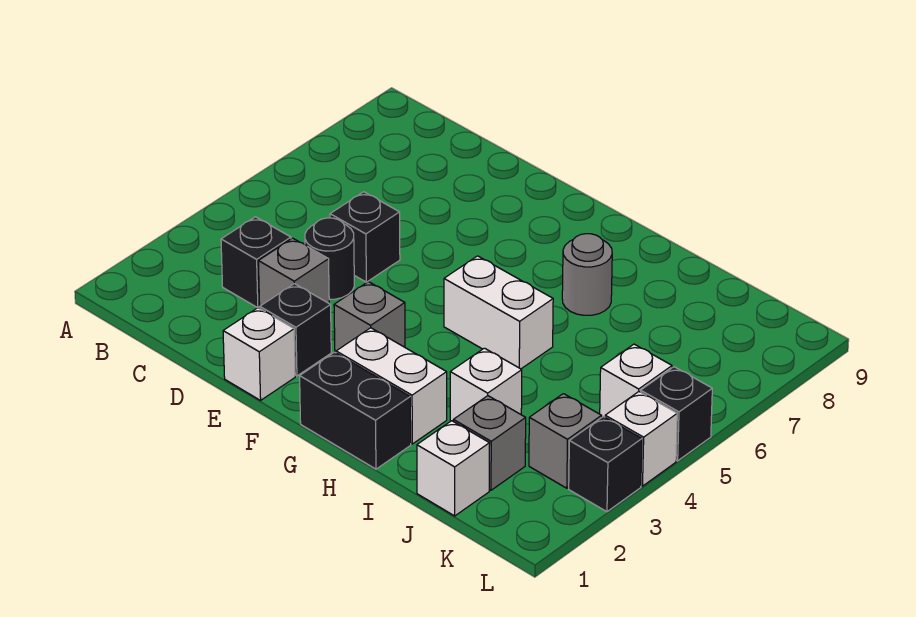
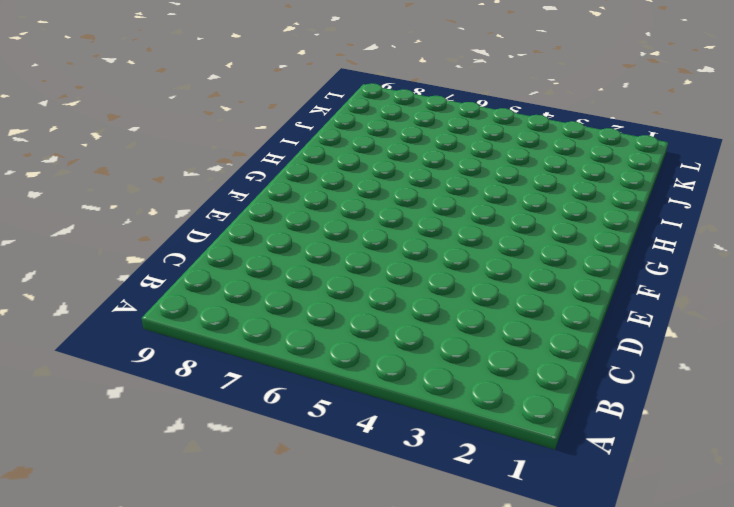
none -> black 1x1 brick [221,217,291,308]
none -> grey 1x1 brick [258,238,329,306]
none -> black 1x1 round brick [305,218,354,300]

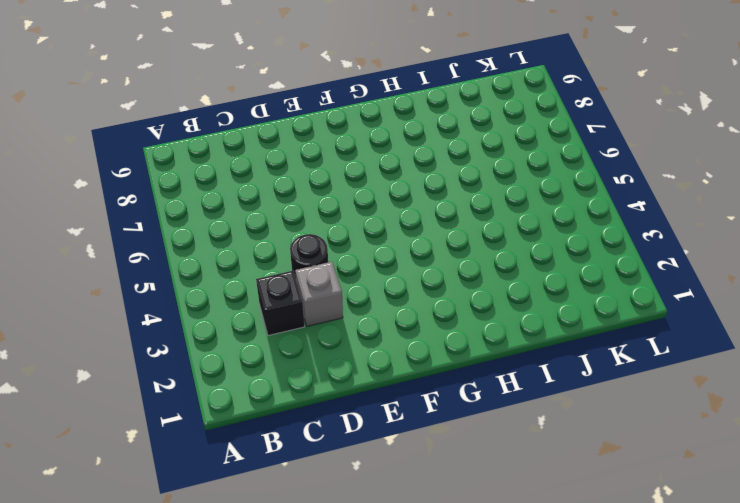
none -> black 1x1 brick [330,192,400,282]
none -> white 1x1 brick [223,308,295,400]
none -> black 1x1 brick [260,284,331,376]

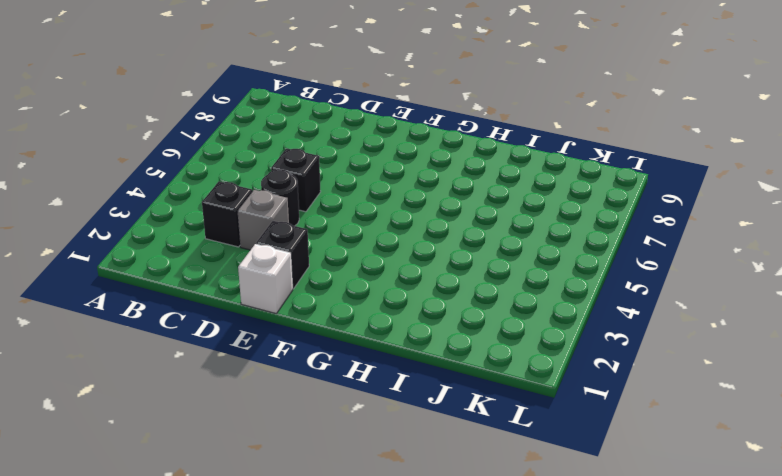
none -> grey 1x1 brick [334,282,405,353]
none -> black 1x2 brick [300,352,411,469]
none -> white 1x2 brick [336,328,447,444]

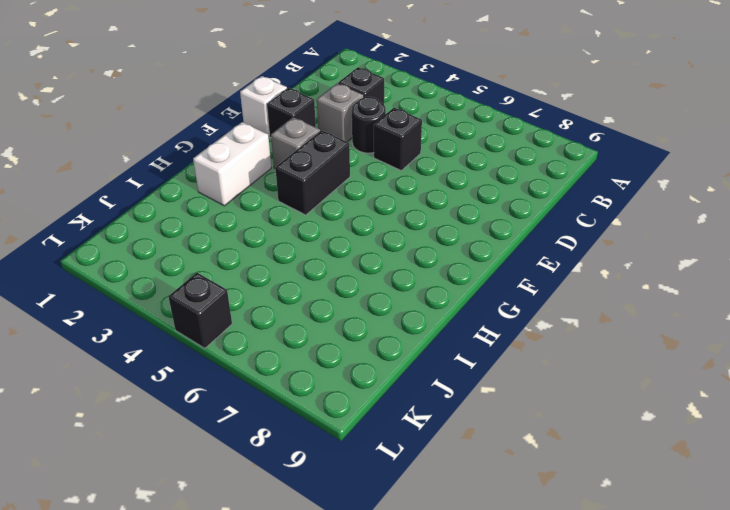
black 1x2 brick [275,130,350,215] -> black 1x2 brick moved to [300,352,411,469]
none -> white 1x2 brick [444,256,553,369]
none -> grey 1x1 round brick [562,234,612,315]
none -> white 1x1 brick [450,348,522,421]

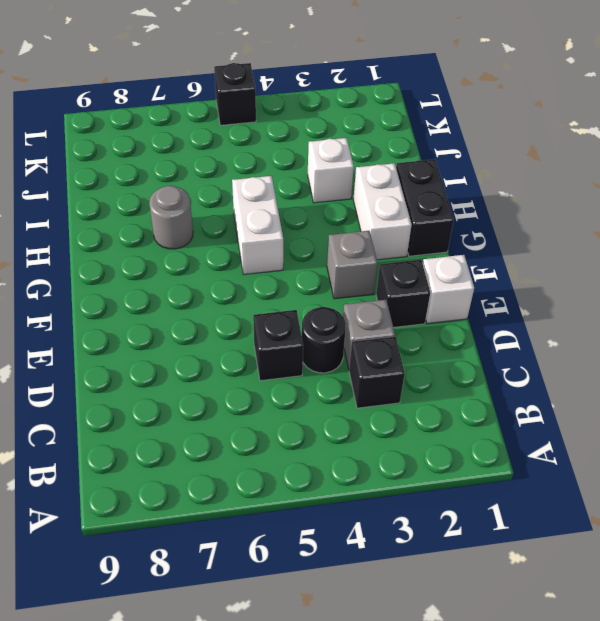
none -> white 1x1 brick [417,421,490,516]
none -> grey 1x1 brick [453,396,526,490]
none -> grey 1x1 brick [529,394,602,488]

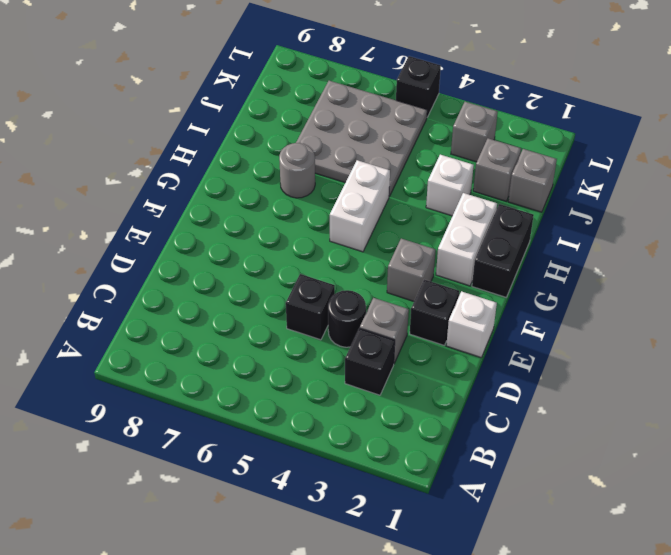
grey 3x3 plate [296,81,427,196] -> white 1x1 brick [600,344,672,417]
grey 1x1 brick [508,149,557,212] -> white 1x1 brick [417,421,490,516]
none -> black 1x1 brick [569,417,642,512]
none -> white 1x1 brick [605,392,677,486]

